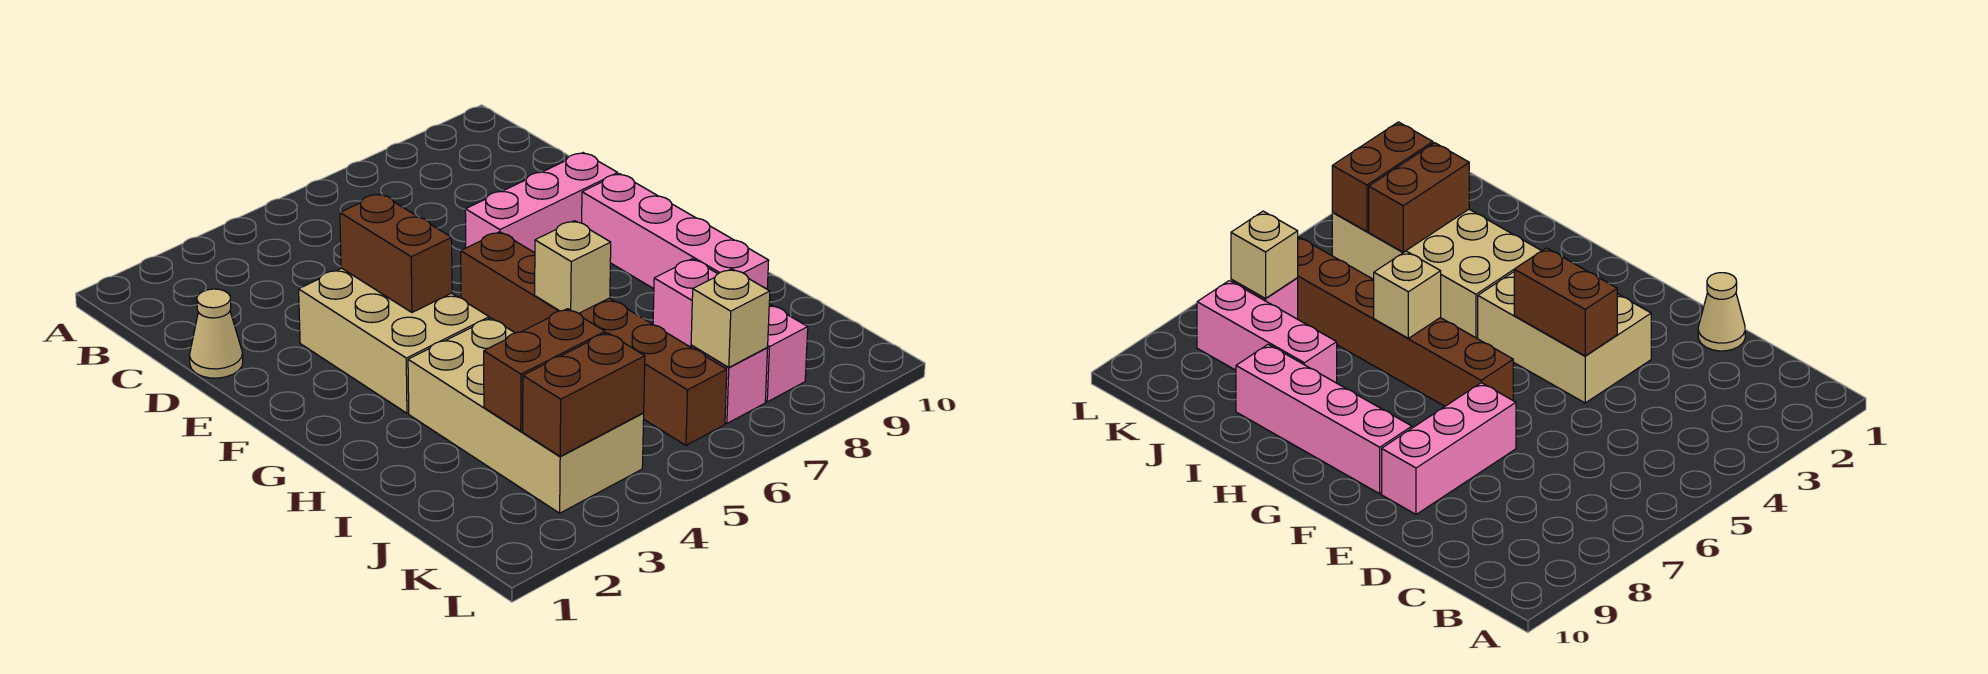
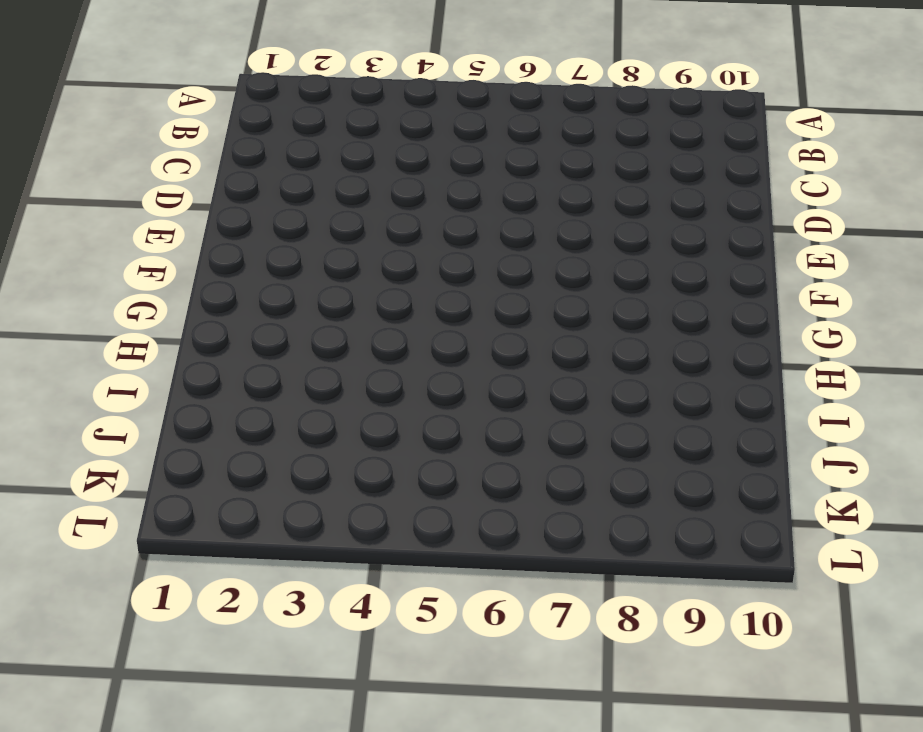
none -> tan 1x1 cone [189,289,243,378]
none -> tan 2x3 brick [299,268,489,413]
none -> pink 1x3 brick [465,153,618,253]

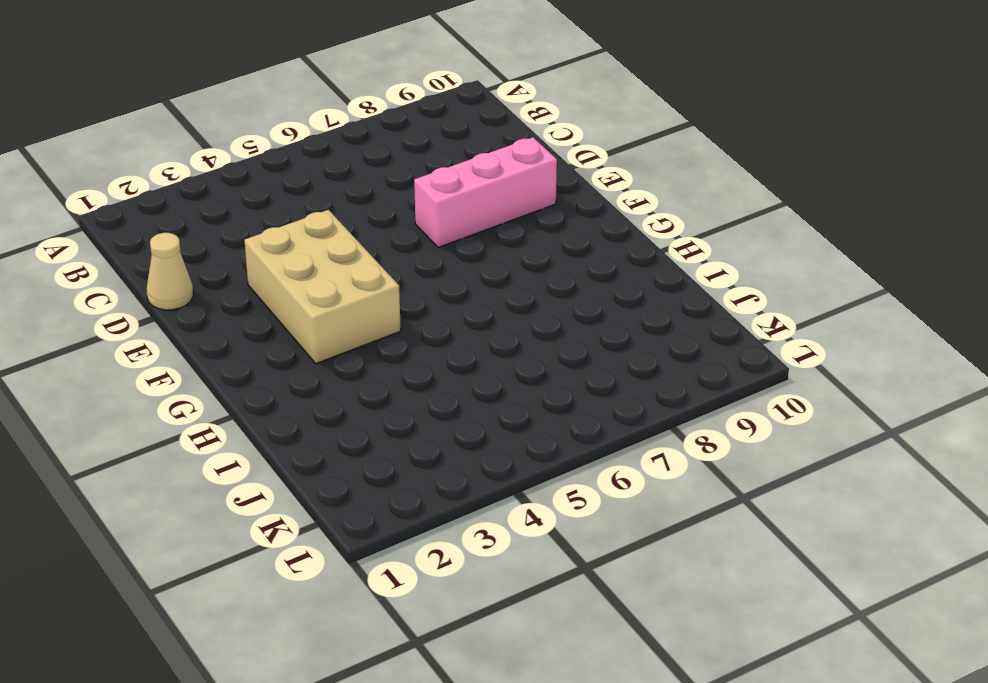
none -> brown 1x6 brick [461,232,727,445]
none -> pink 1x4 brick [582,174,769,289]
none -> tan 2x4 brick [408,318,644,513]

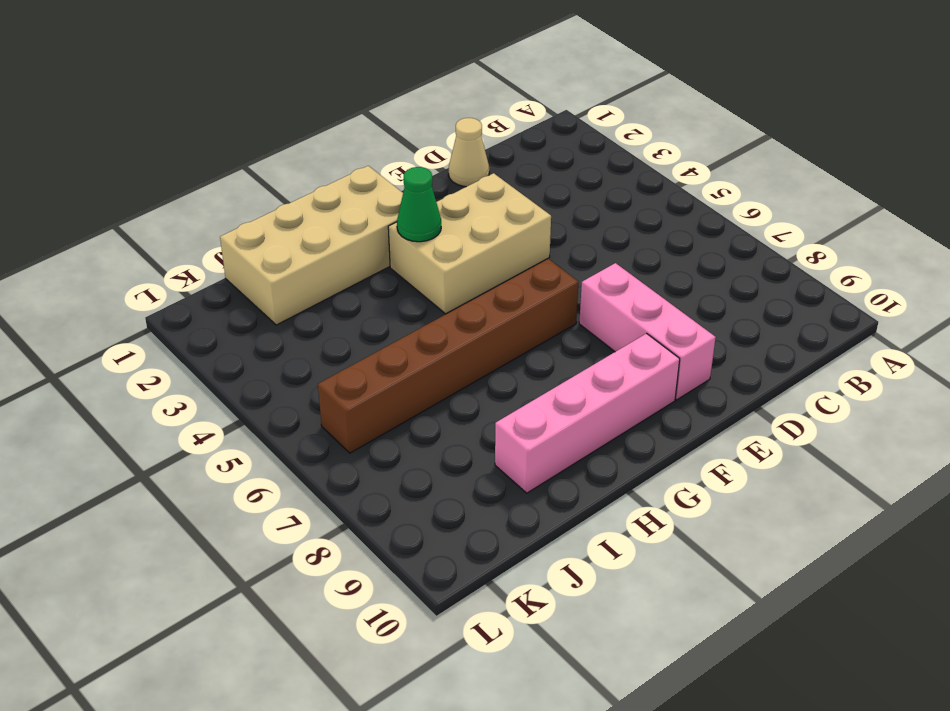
tan 2x4 brick [220,166,403,325] -> tan 2x4 brick moved to [408,318,644,513]
green 1x1 cone [397,167,441,242] -> none
none -> pink 1x3 brick [653,259,808,402]
none -> pink 1x1 brick [691,345,768,423]
none -> brown 1x2 brick [340,194,452,312]

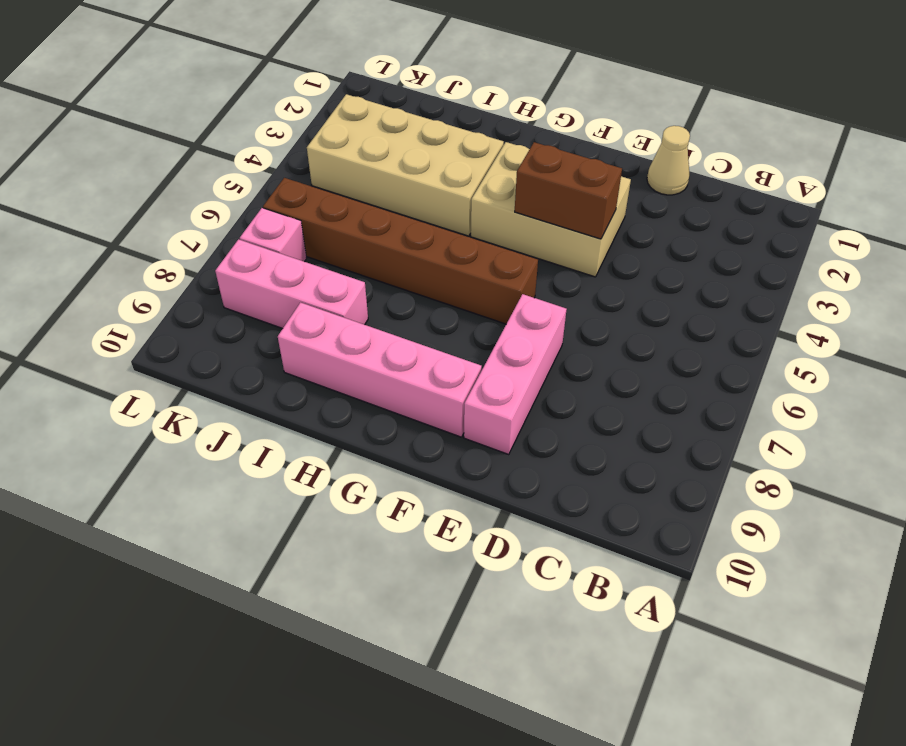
none -> tan 1x1 brick [535,221,611,313]
none -> brown 1x2 brick [484,309,605,431]
none -> brown 1x2 brick [523,333,645,456]

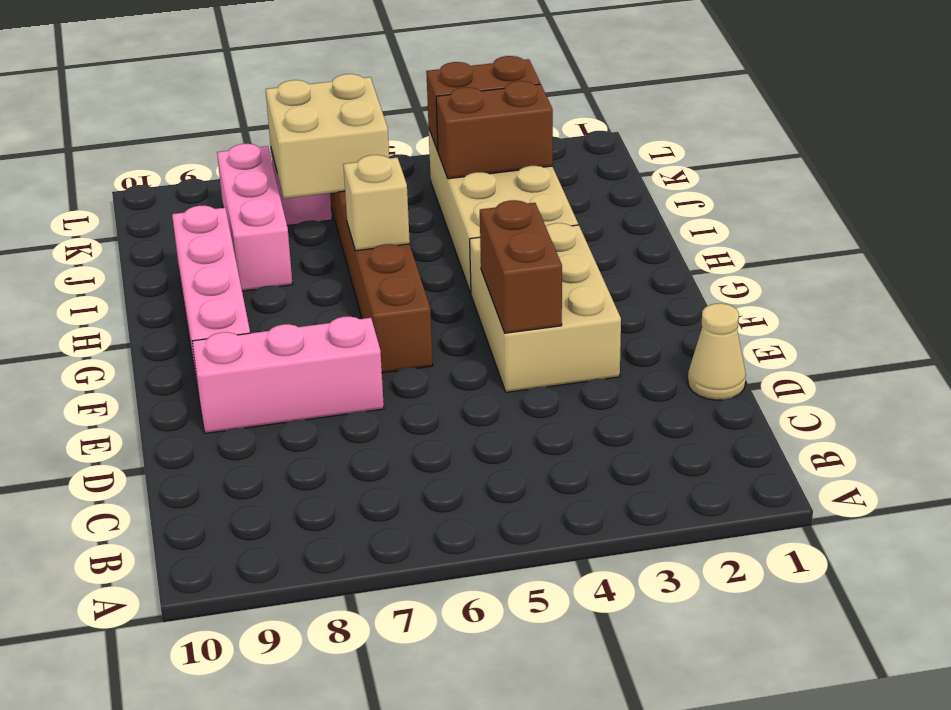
tan 2x2 brick [266,74,389,198] -> tan 1x1 brick [691,269,770,367]

